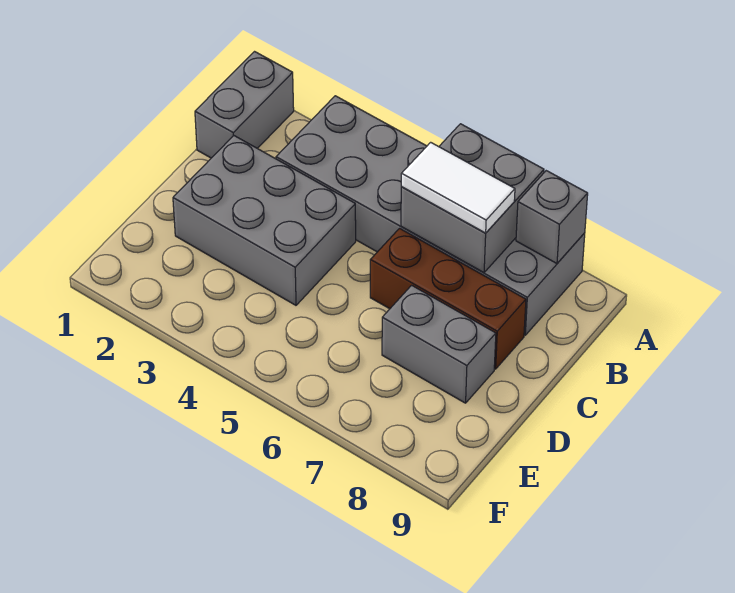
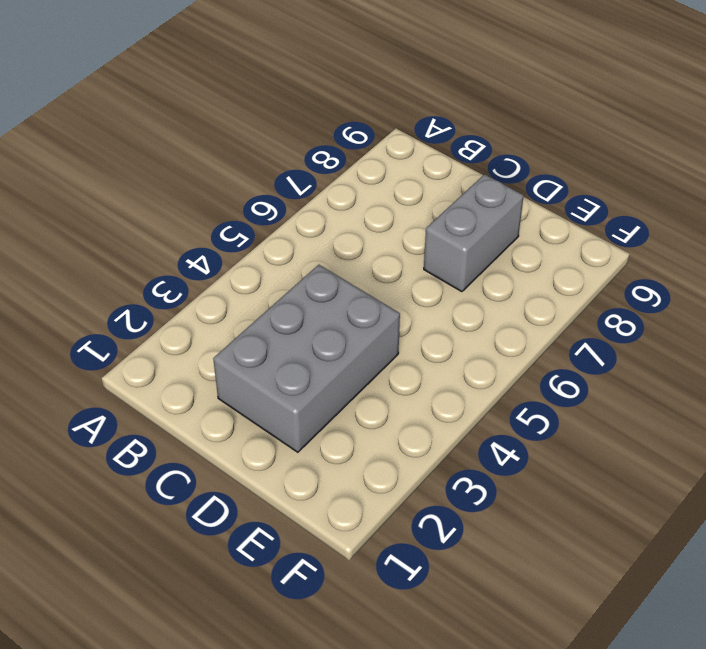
none -> grey 1x2 brick [195,52,294,158]
none -> grey 2x6 brick [276,96,585,335]

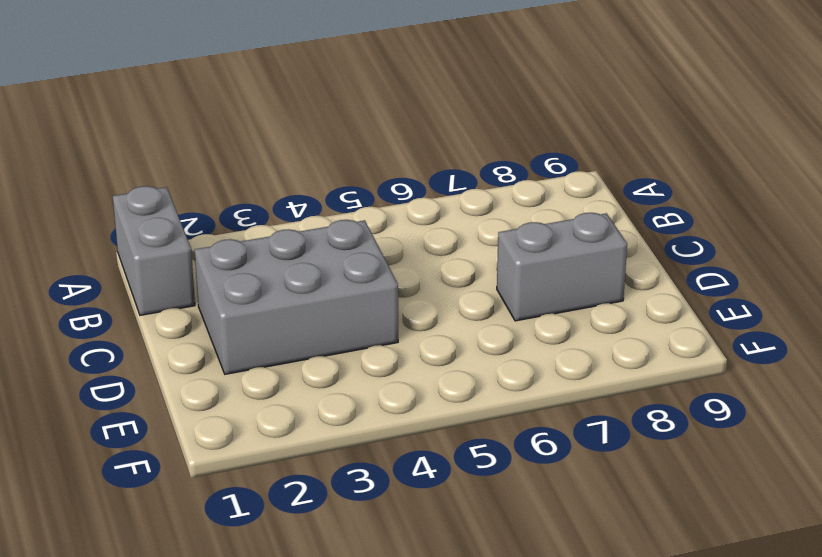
none -> grey 2x6 brick [276,96,585,335]
none -> brown 1x3 brick [370,228,526,369]

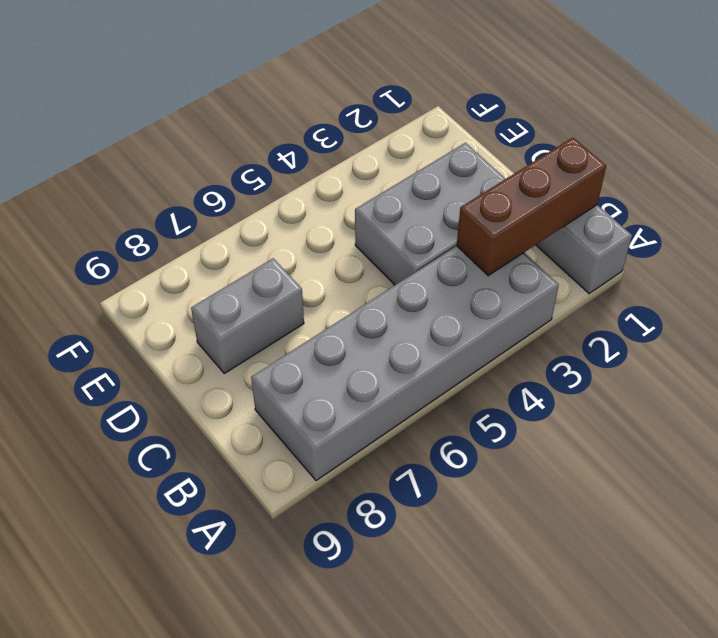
brown 1x3 brick [457,137,606,276] -> brown 1x3 brick moved to [370,228,526,369]
none -> grey 2x2 brick [401,124,544,273]
none -> grey 1x1 brick [516,171,588,263]

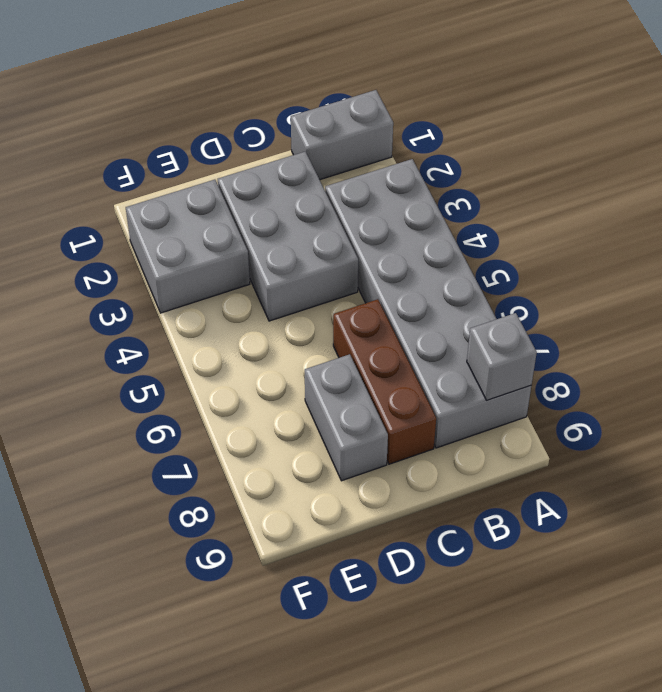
grey 2x2 brick [126,180,250,313] -> grey 2x2 brick moved to [401,124,544,273]
none -> white 1x2 tile [401,142,515,233]

